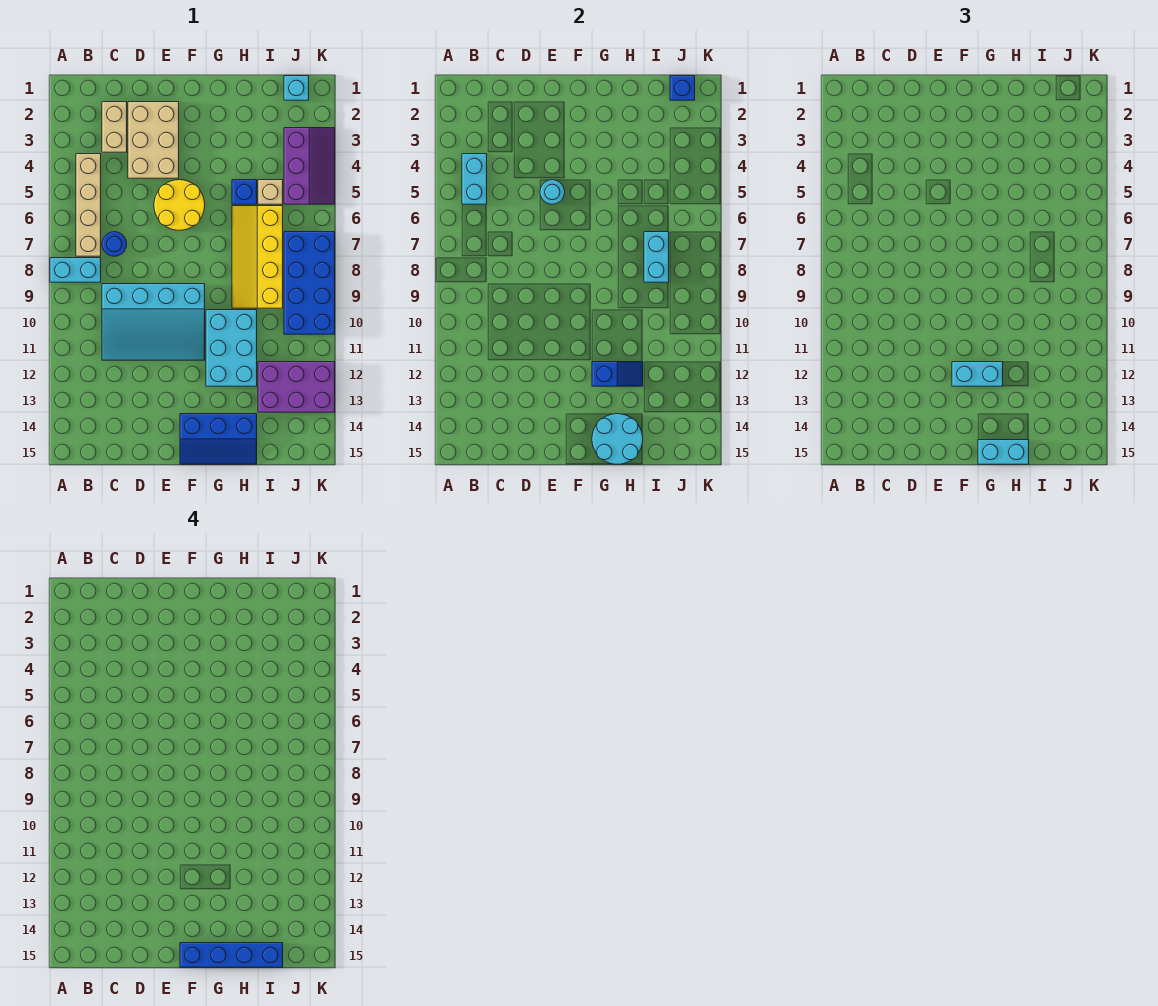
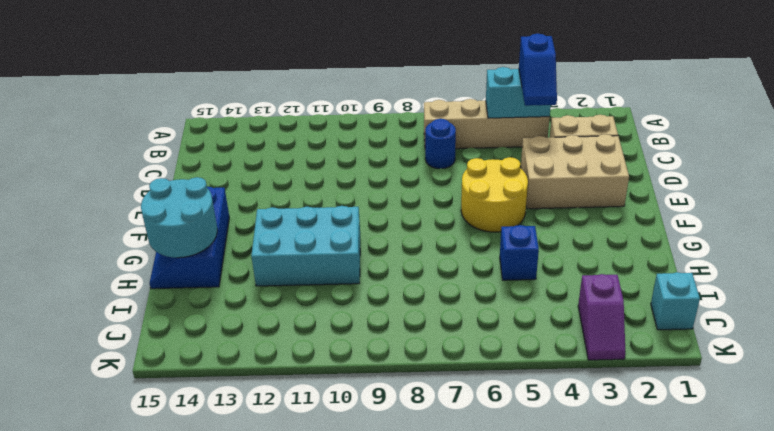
blue 1x2 slope [519,34,557,106] -> blue 1x2 slope moved to [592,362,643,386]
purple 1x2 slope [578,274,626,360] -> purple 2x3 slope [284,128,335,204]
none -> cyan 1x2 brick [50,258,101,282]
none -> cyan 3x4 slope [102,284,205,360]
none -> yellow 2x4 slope [232,206,283,308]

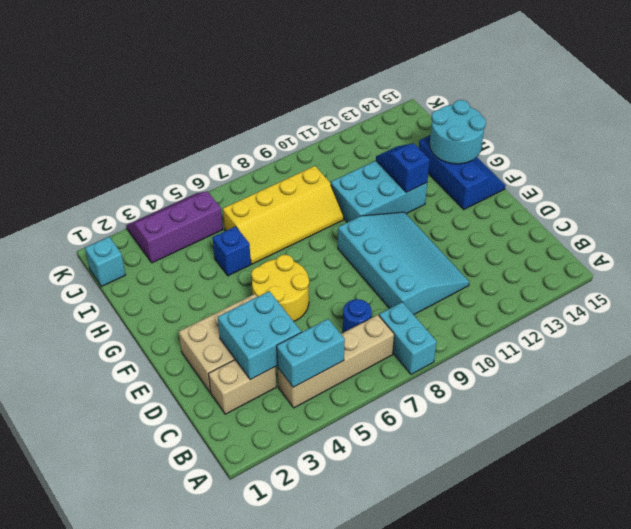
cyan 2x2 brick [218,291,301,380] -> none
none -> tan 1x1 brick [258,180,283,204]
none -> purple 2x3 brick [258,362,335,412]
none -> blue 2x4 brick [284,232,335,334]

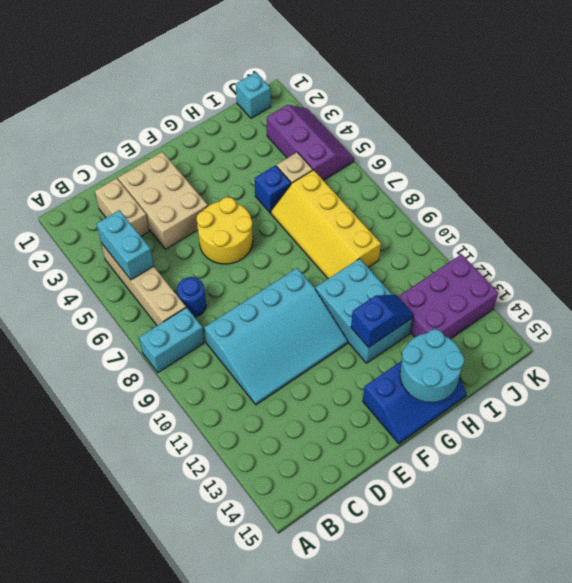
none -> blue 2x4 brick [284,232,335,334]
none -> cyan 1x1 round brick [540,180,565,204]
none -> cyan 1x2 brick [644,232,669,282]

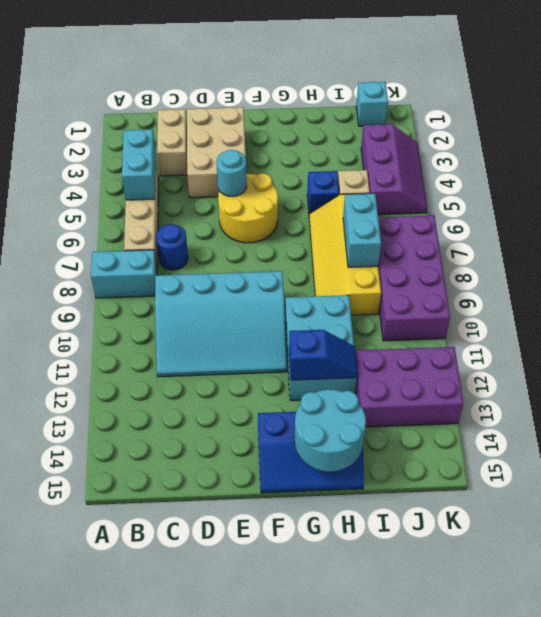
purple 2x4 brick [378,215,450,341] -> blue 2x4 brick [284,232,335,334]
none -> blue 1x1 brick [670,76,695,100]
none -> cyan 1x2 brick [952,362,1003,386]
none -> cyan 1x2 brick [978,440,1029,464]

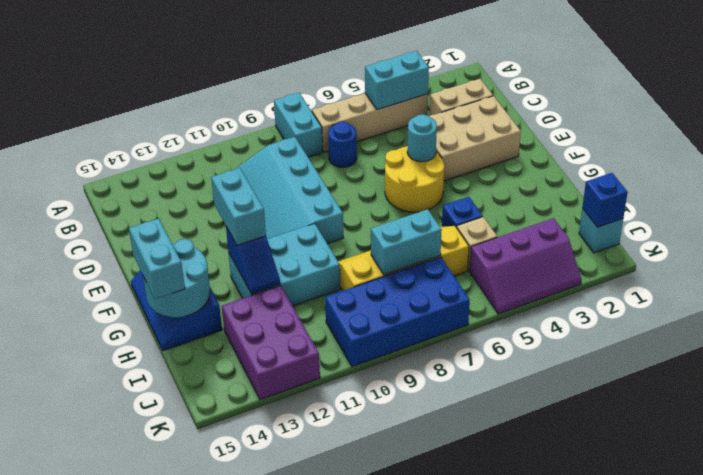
none -> blue 1x4 brick [180,943,283,967]

